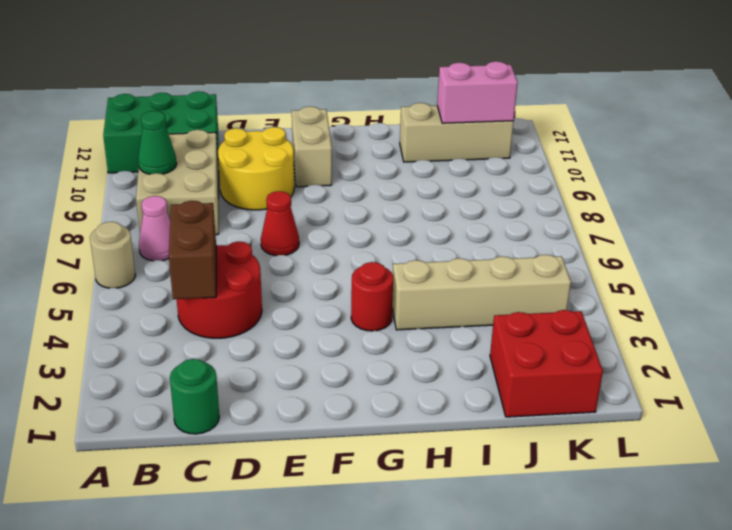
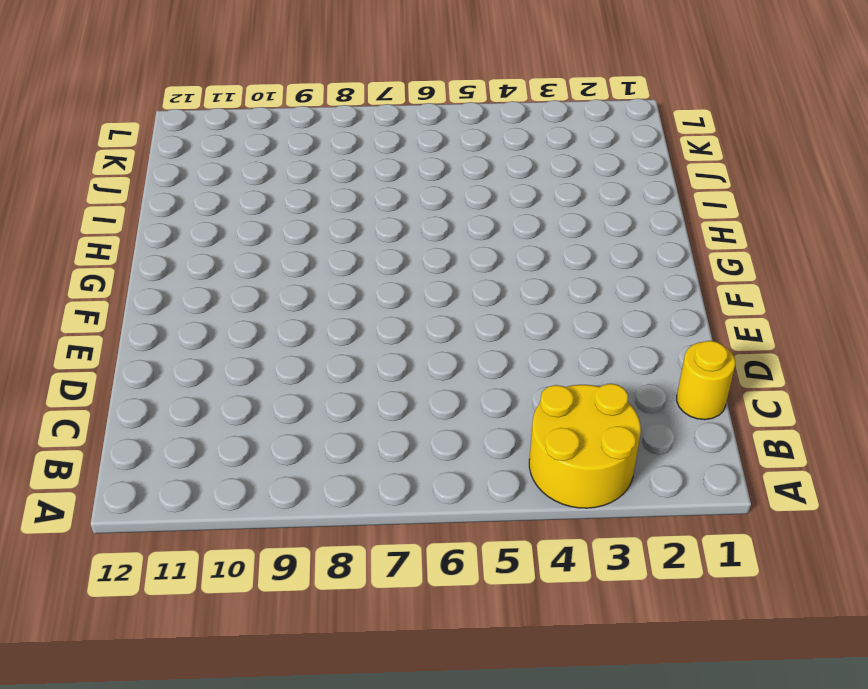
yellow 2x2 round brick [529,384,641,508] -> yellow 2x2 round brick moved to [218,127,294,210]
yellow 1x1 round brick [677,341,735,420] -> green 1x1 round brick [170,359,219,434]
none -> tan 1x1 round brick [90,222,135,288]
none -> green 2x3 brick [103,91,218,173]
none -> pink 1x1 cone [139,196,170,261]

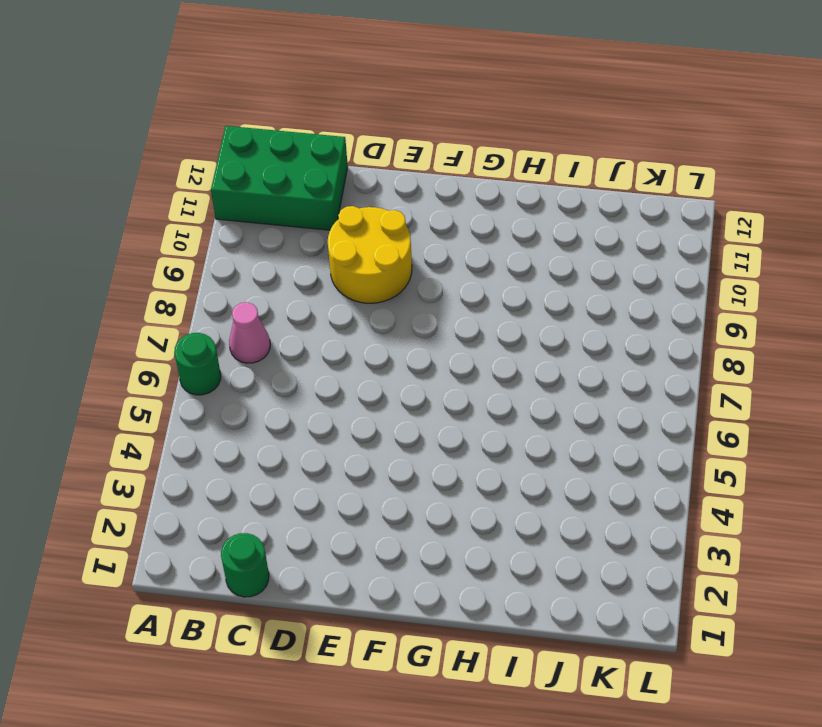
green 1x1 round brick [174,333,221,395] -> tan 1x1 round brick [90,222,135,288]
none -> tan 2x3 brick [136,130,219,235]
none -> red 2x2 round brick [177,242,262,338]
none -> red 1x1 cone [261,191,299,256]

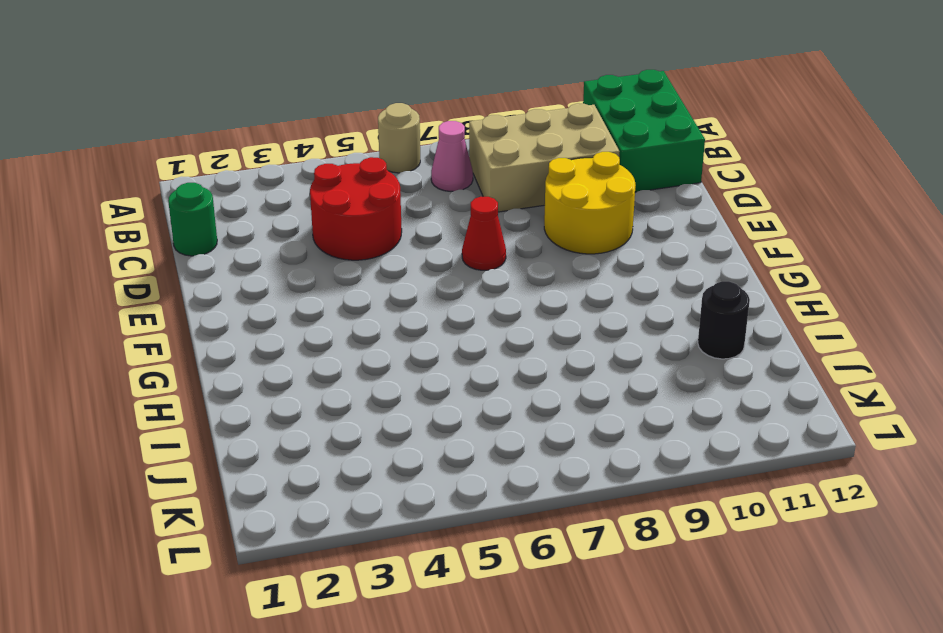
black 1x1 round brick [698,281,750,359] -> tan 1x3 brick [400,103,514,162]
none -> tan 1x2 brick [292,106,332,187]
none -> red 1x1 round brick [351,262,393,331]
none -> tan 1x4 brick [392,255,571,330]

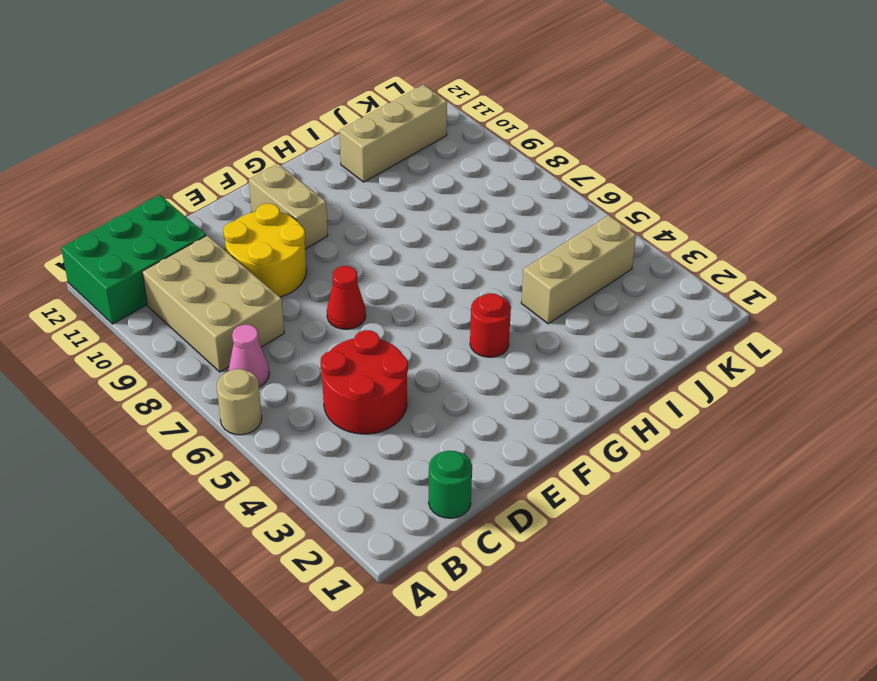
tan 1x3 brick [521,215,636,324] -> tan 1x4 brick [392,255,571,330]
none -> red 2x2 brick [490,310,603,417]
none -> green 1x1 cone [138,111,177,174]
none -> brown 1x2 brick [169,201,216,299]

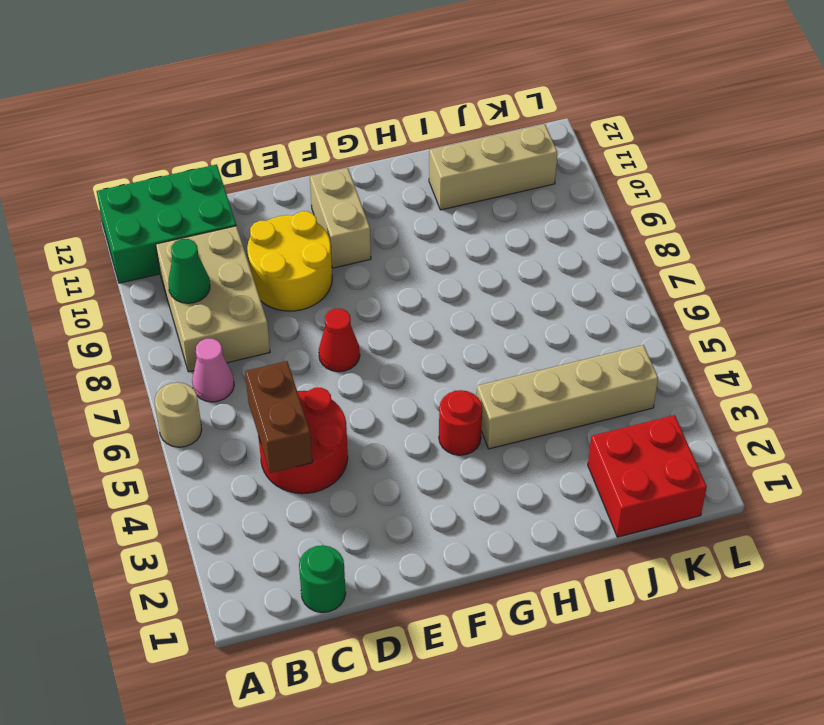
none -> pink 1x2 brick [437,61,518,123]

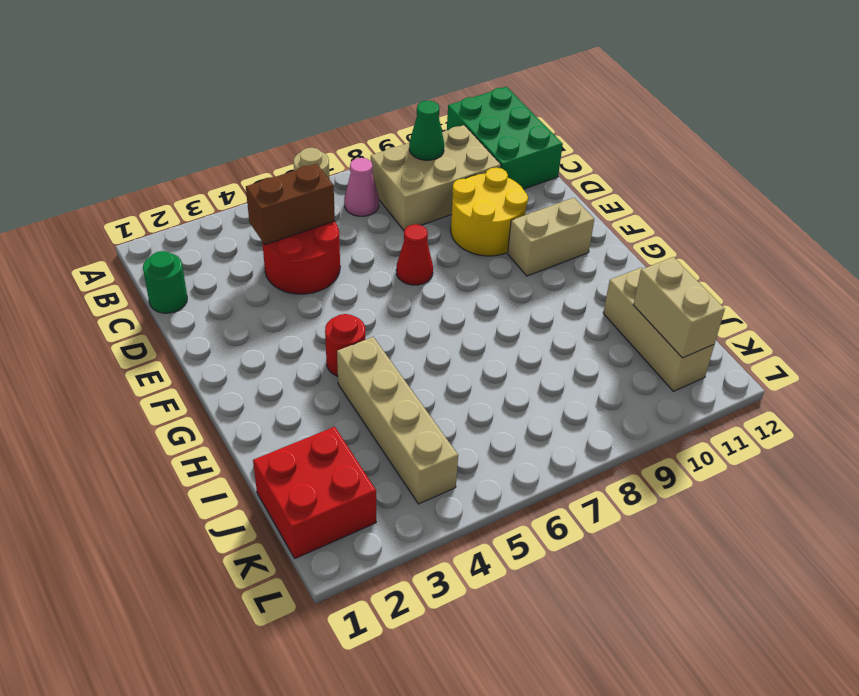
tan 1x2 brick [634,257,725,358] -> pink 1x2 brick [437,61,518,123]

